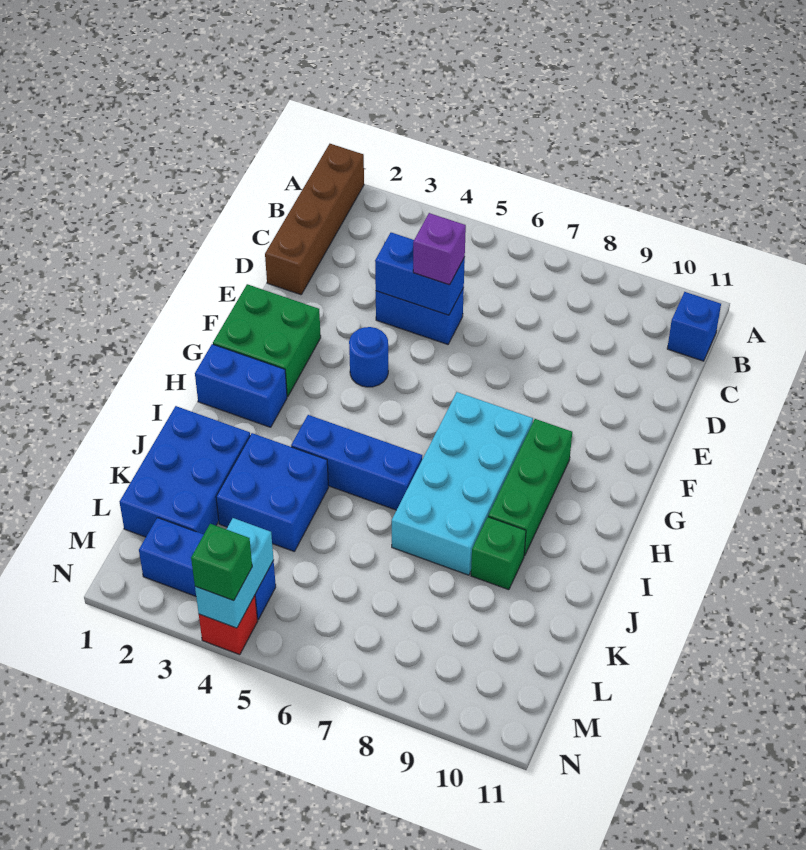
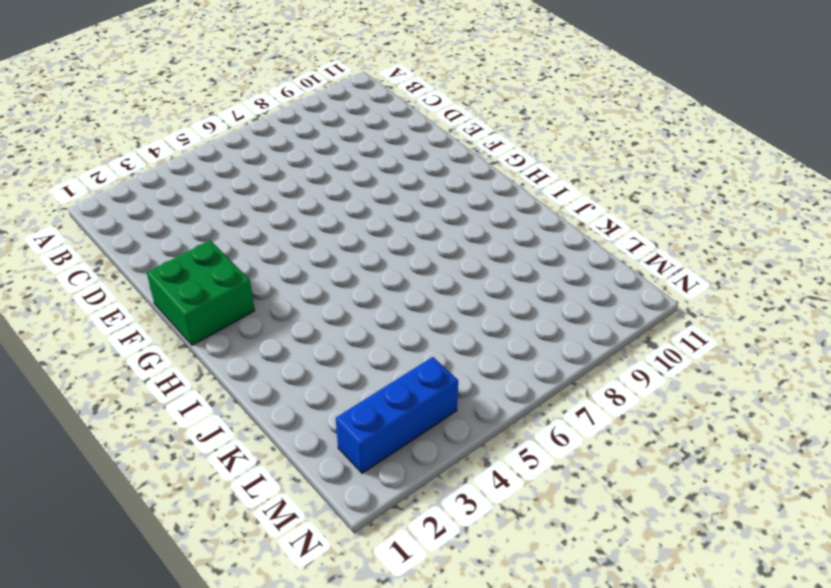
none -> brown 1x4 brick [265,144,364,295]
none -> blue 1x1 brick [667,292,721,361]
none -> blue 1x2 brick [376,288,464,344]

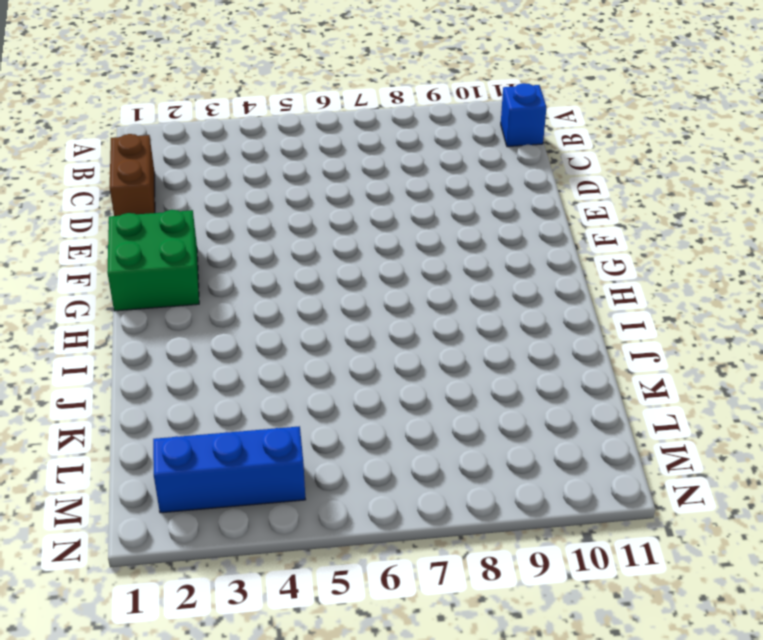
brown 1x2 brick [110,134,155,216] -> brown 1x4 brick [265,144,364,295]
none -> blue 1x2 brick [376,288,464,344]
none -> blue 1x1 round brick [349,327,388,387]
none -> cyan 2x4 brick [392,392,533,575]

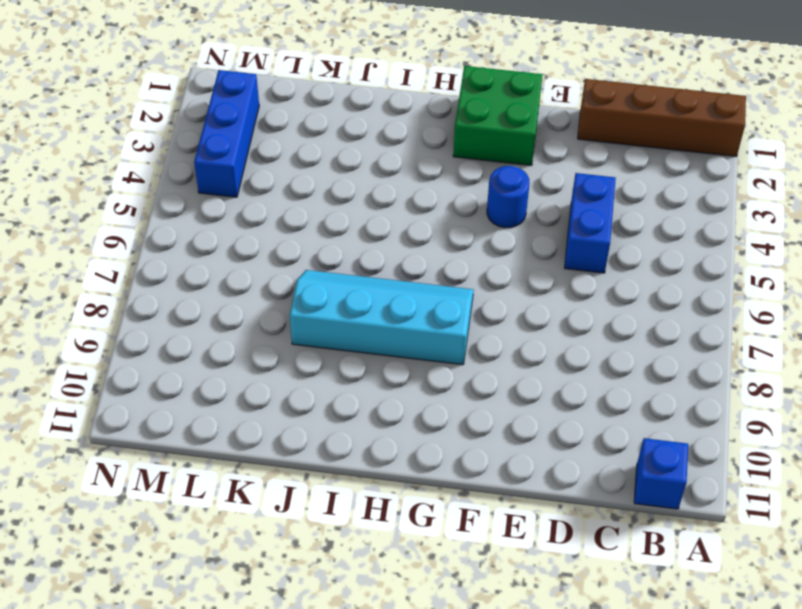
cyan 2x4 slope [290,270,474,365] -> cyan 2x4 brick [392,392,533,575]
none -> green 1x3 brick [488,419,572,556]
none -> blue 1x2 brick [195,344,287,427]
none -> blue 1x3 brick [291,415,422,510]

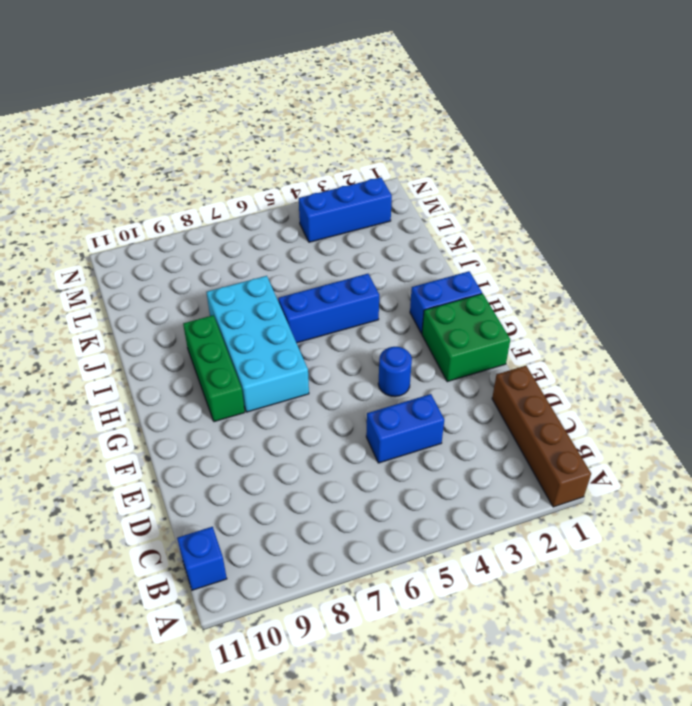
none -> blue 2x3 brick [120,406,250,537]
none -> blue 2x2 brick [216,433,329,552]
none -> green 1x1 brick [471,517,526,590]

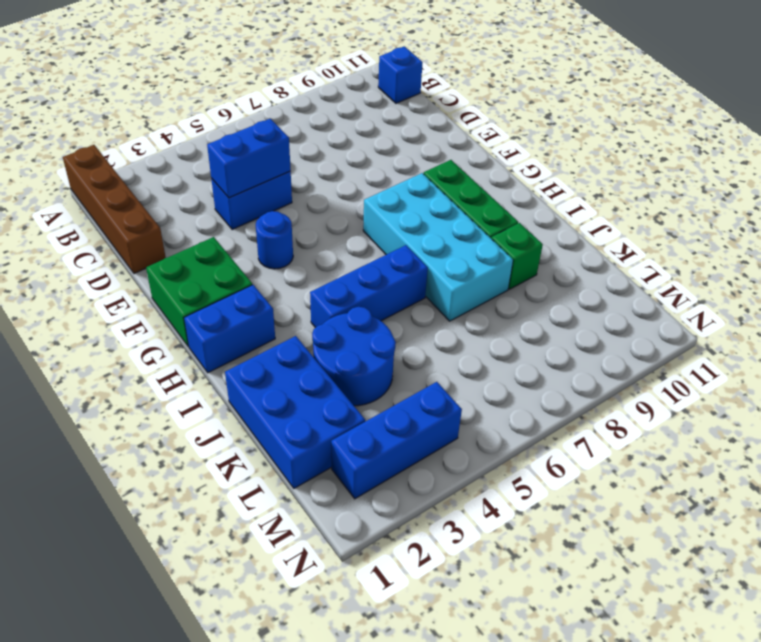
blue 2x2 round brick [312,307,396,406] -> blue 2x2 brick [216,433,329,552]
none -> red 1x1 brick [199,595,258,655]
none -> cyan 1x2 brick [195,518,274,628]
none -> purple 1x1 brick [413,213,466,285]

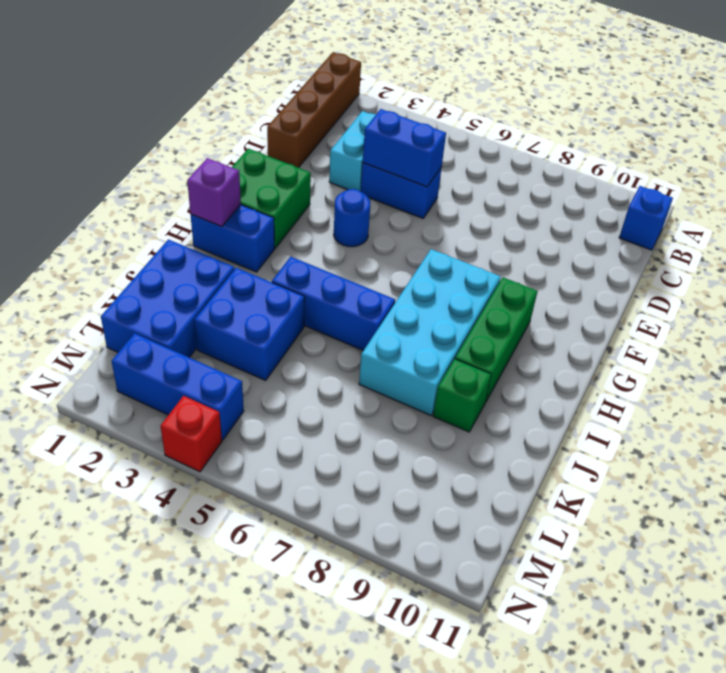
cyan 1x2 brick [329,111,376,191] -> cyan 1x2 brick moved to [195,518,274,628]
purple 1x1 brick [187,158,241,227] -> purple 1x1 brick moved to [413,213,466,285]
none -> green 1x1 brick [191,524,252,601]

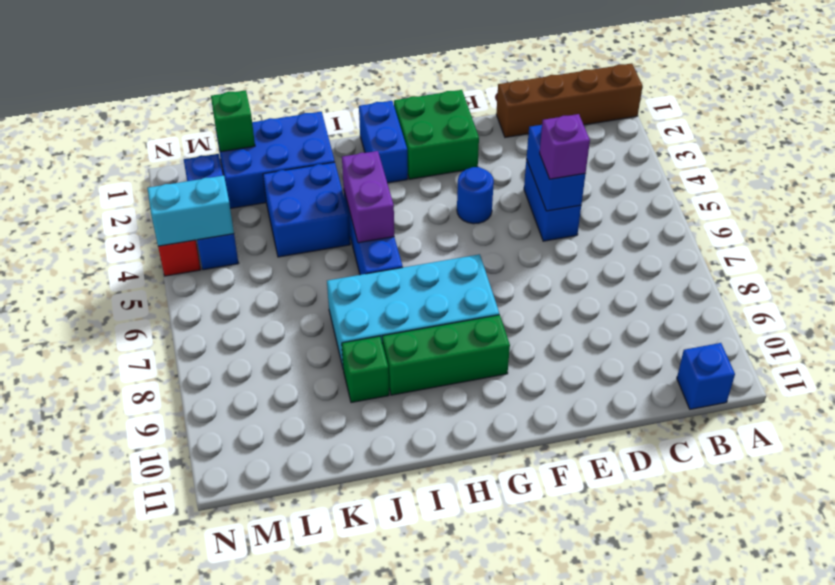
purple 1x2 brick [342,151,394,243] -> none
green 1x1 brick [211,90,255,152] -> green 1x1 brick moved to [191,524,252,601]

